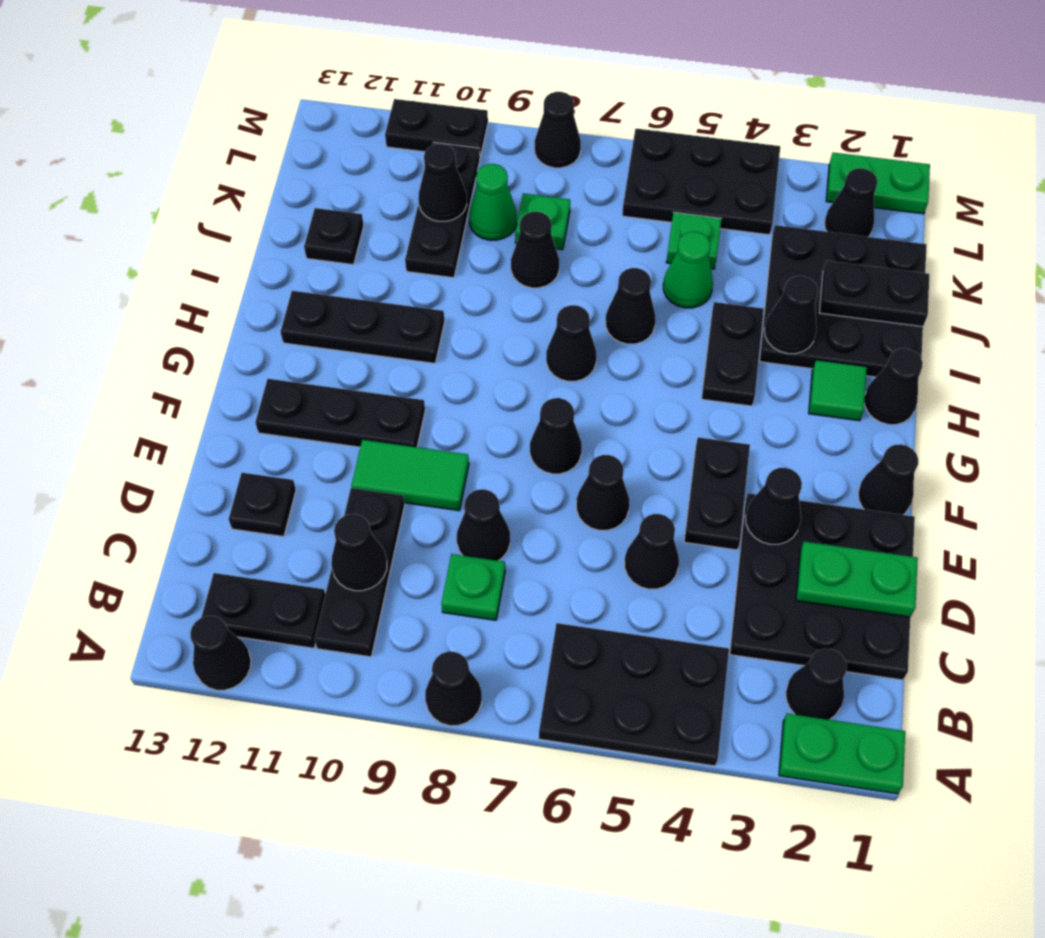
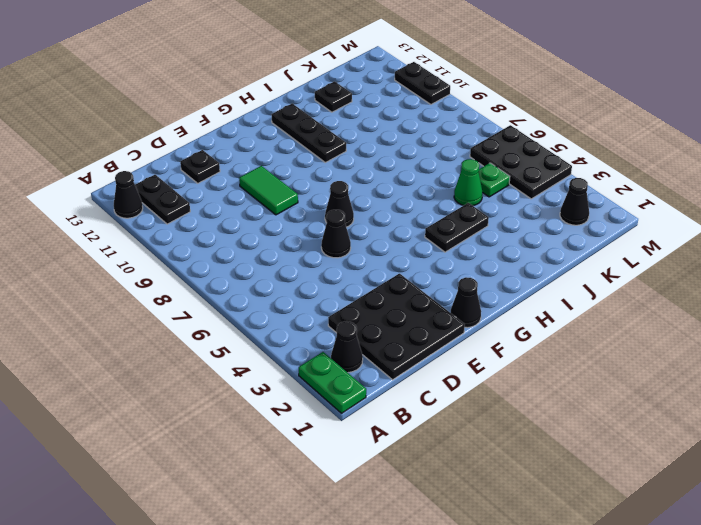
none -> black 2x3 plate [539,623,729,766]
none -> black 1x1 cone [425,652,482,726]
none -> black 1x3 plate [315,488,405,657]
none -> green 1x1 plate [441,554,505,620]

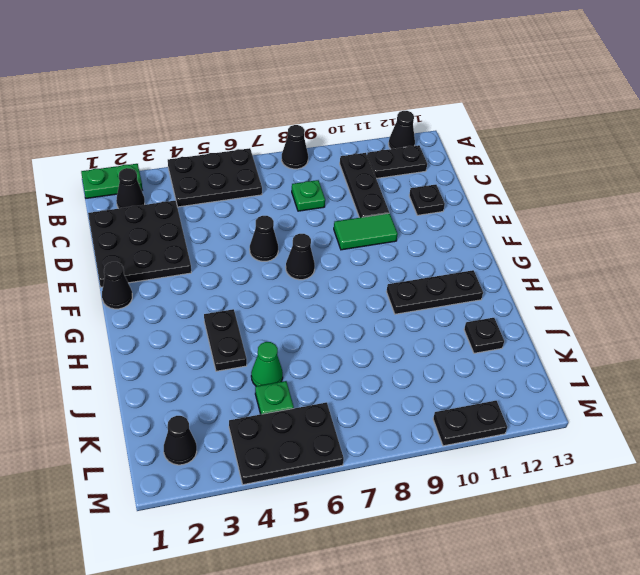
none -> black 1x1 cone [625,514,679,589]
none -> black 1x1 cone [457,489,510,561]
none -> black 1x2 plate [684,437,750,550]
none -> black 1x3 plate [255,379,425,447]

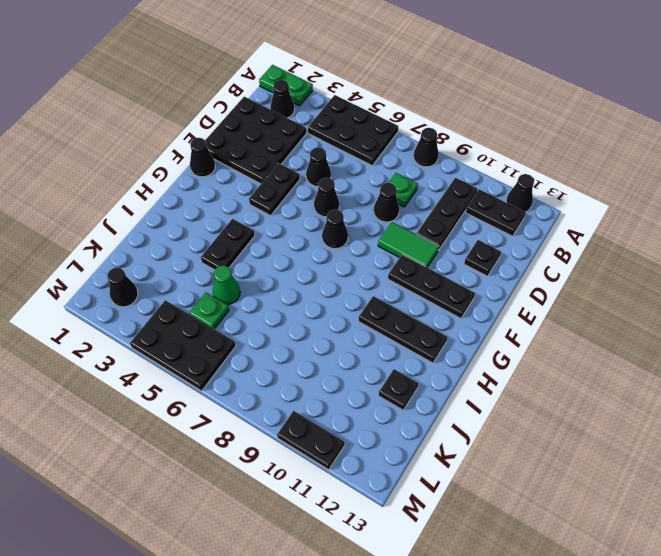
none -> black 1x1 cone [864,349,923,425]
none -> green 1x1 tile [809,360,867,421]
none -> black 1x1 cone [546,305,597,381]
none -> black 3x3 plate [760,225,927,377]

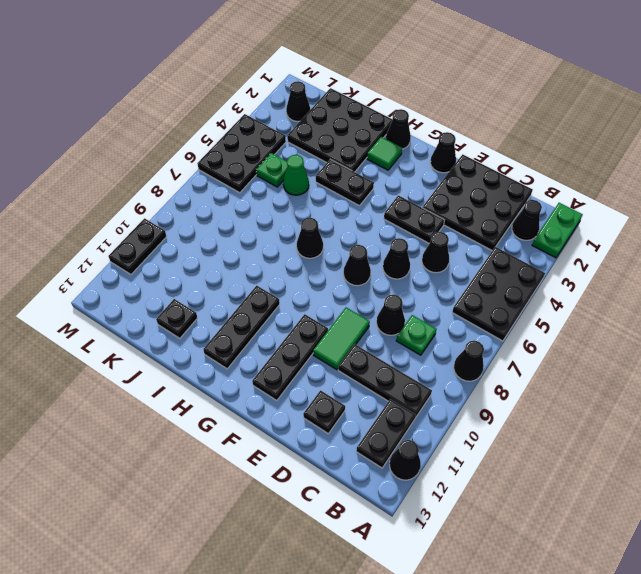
none -> black 1x1 cone [606,268,656,344]
none -> black 1x1 cone [511,212,559,288]
none -> black 1x3 plate [405,142,480,278]
none -> green 1x1 plate [515,193,570,250]

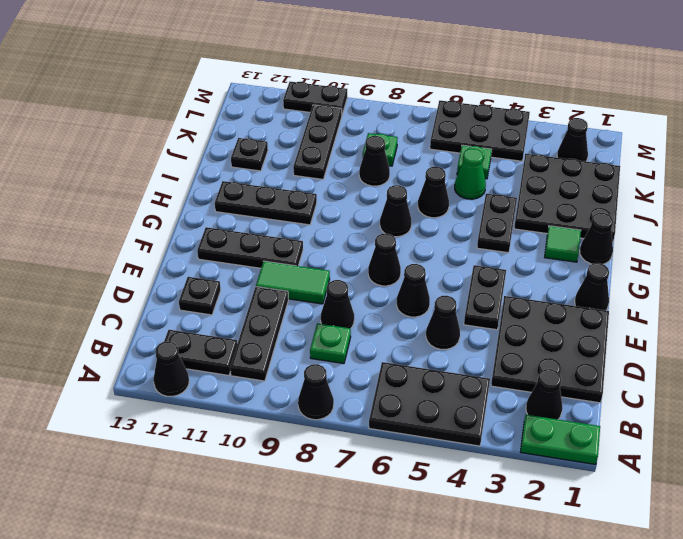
none -> green 1x1 cone [469,164,517,240]
none -> green 1x2 plate [826,153,930,214]
none -> black 1x1 cone [534,92,581,168]
none -> black 1x1 cone [331,514,387,591]

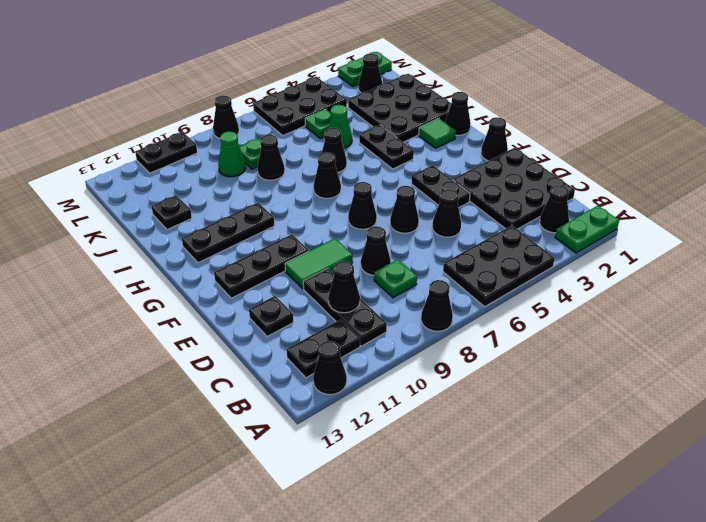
none -> black 1x3 plate [405,142,480,278]
none -> green 1x2 plate [796,542,918,617]
none -> black 1x1 cone [745,468,802,544]
none -> black 1x1 cone [764,276,818,354]

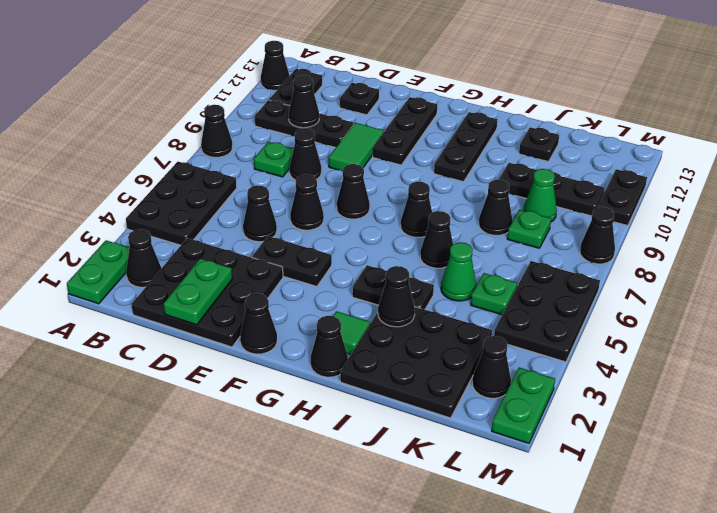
none -> black 1x1 cone [745,468,802,544]
none -> black 1x2 plate [820,261,929,327]
none -> black 1x1 cone [418,144,467,221]

